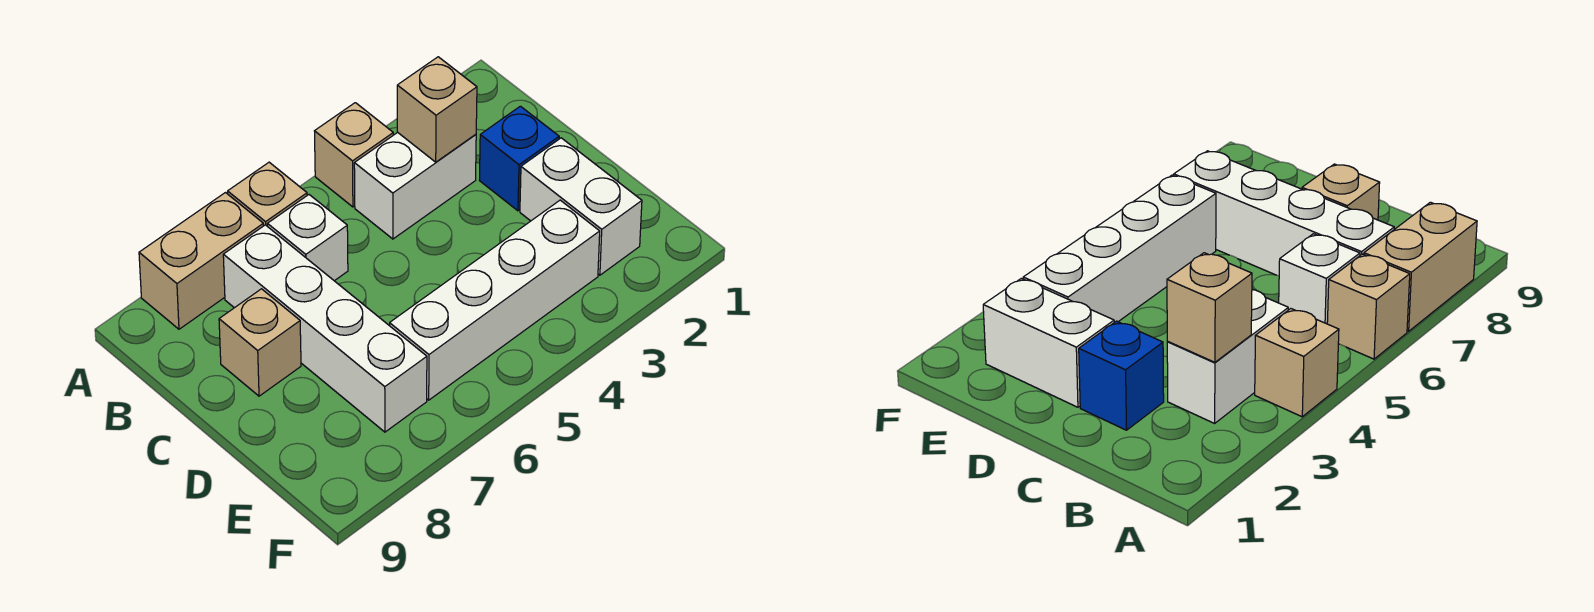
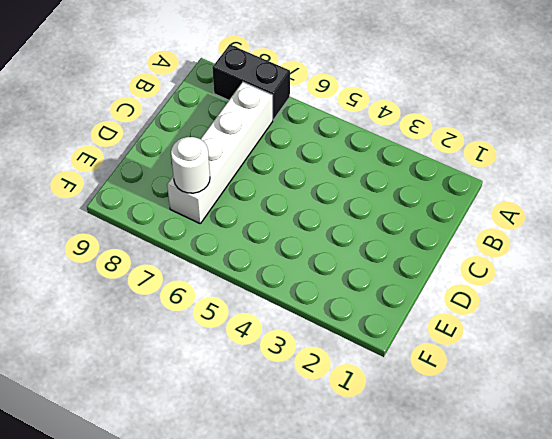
black 1x2 brick [212,45,290,120] -> tan 1x2 brick [139,193,263,329]
white 1x1 round brick [171,137,210,193] -> none
none -> tan 1x1 brick [315,103,393,207]
none -> tan 1x1 brick [228,162,307,227]

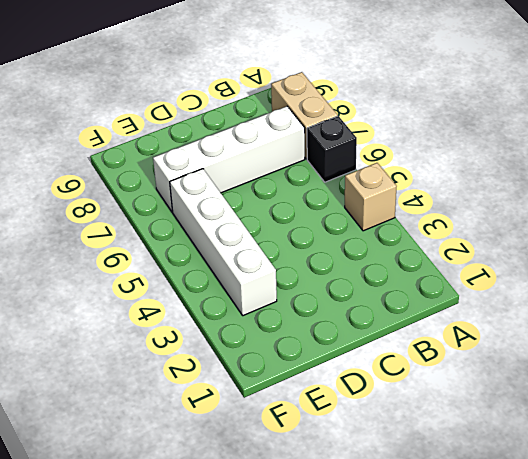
black 1x1 brick [307,116,357,182] -> tan 1x1 brick [228,162,307,227]
none -> white 1x2 brick [354,132,476,239]
none -> white 1x1 brick [267,195,348,281]

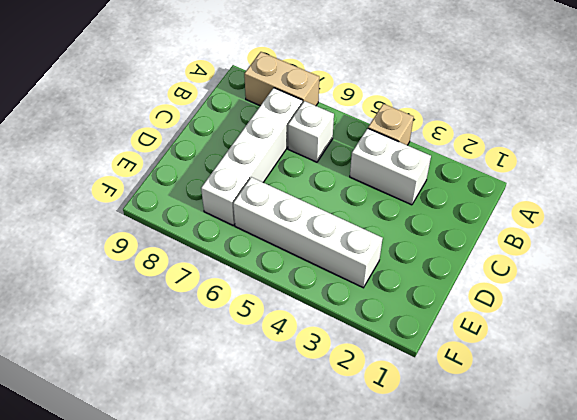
none -> tan 1x1 brick [228,162,307,227]
none -> blue 1x1 brick [479,106,559,211]

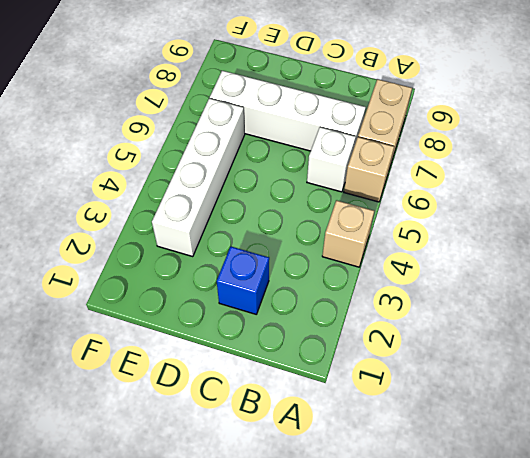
none -> white 1x2 brick [354,132,476,239]
none -> tan 1x1 brick [219,289,301,396]

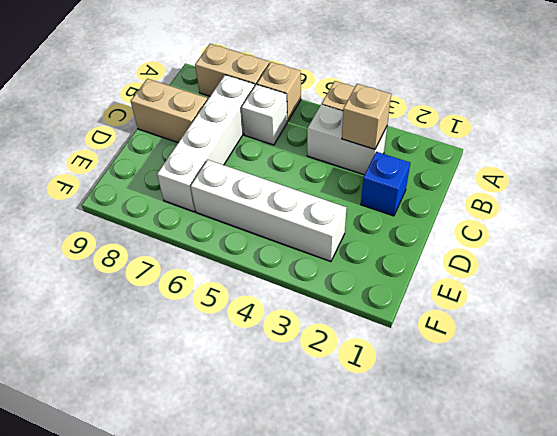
tan 1x2 brick [131,79,208,142] -> tan 1x1 brick [219,289,301,396]
none -> white 1x2 brick [520,138,642,275]

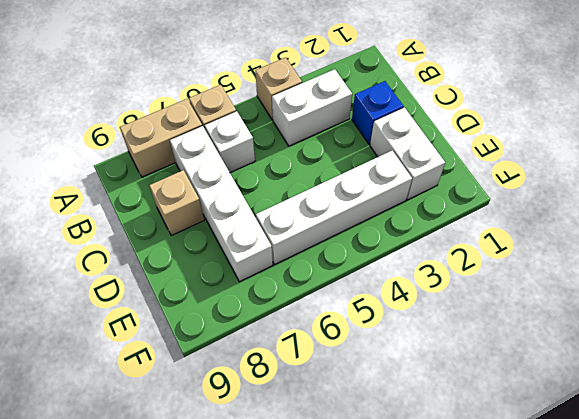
none -> tan 1x1 brick [397,57,477,162]

